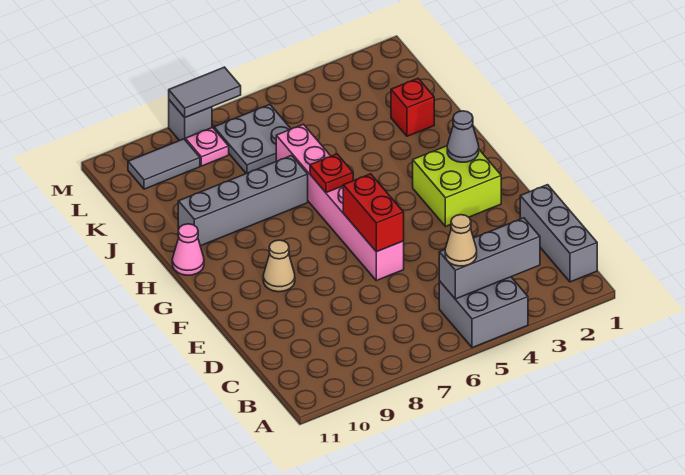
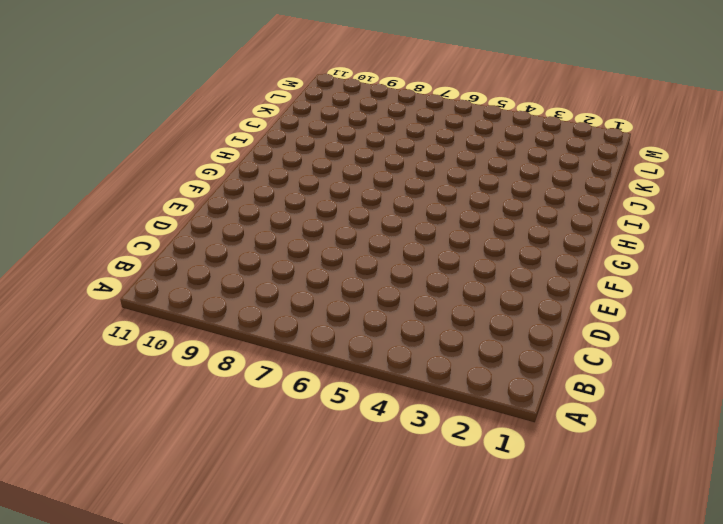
none -> grey 2x2 brick [439,277,528,348]
none -> grey 1x3 brick [520,185,597,282]
none -> pink 1x6 brick [276,124,404,281]

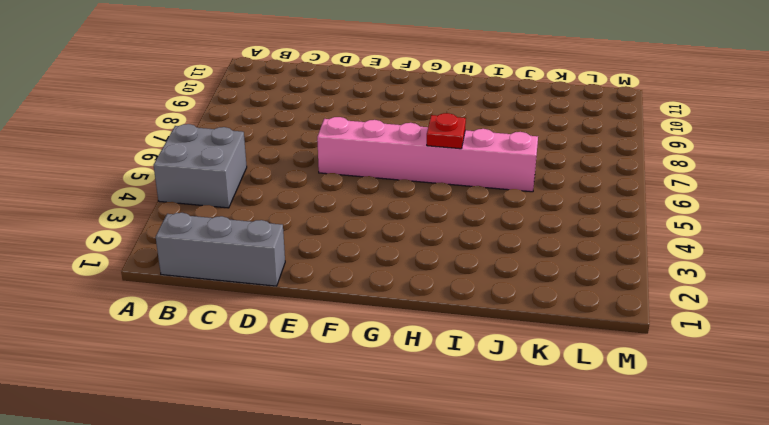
none -> lime 2x2 brick [413,146,501,226]
none -> tan 1x1 cone [263,240,295,292]
none -> pink 1x1 cone [172,224,204,275]

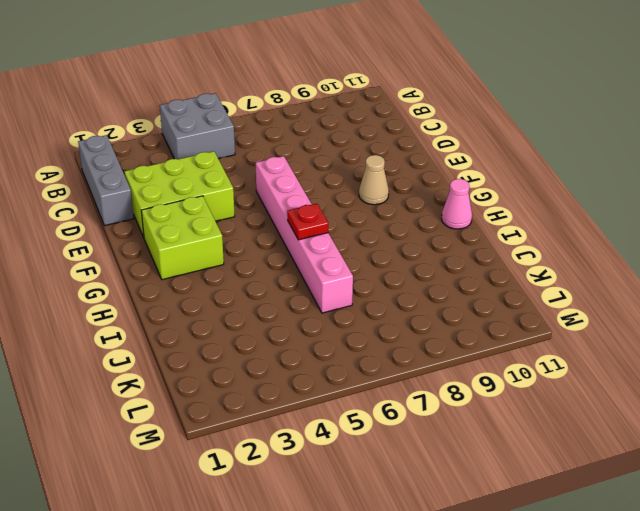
lime 2x3 brick [124,151,235,237] -> none
none -> grey 1x4 brick [178,155,308,246]
none -> red 1x1 brick [391,78,434,136]
none -> grey 2x2 plate [214,104,291,174]

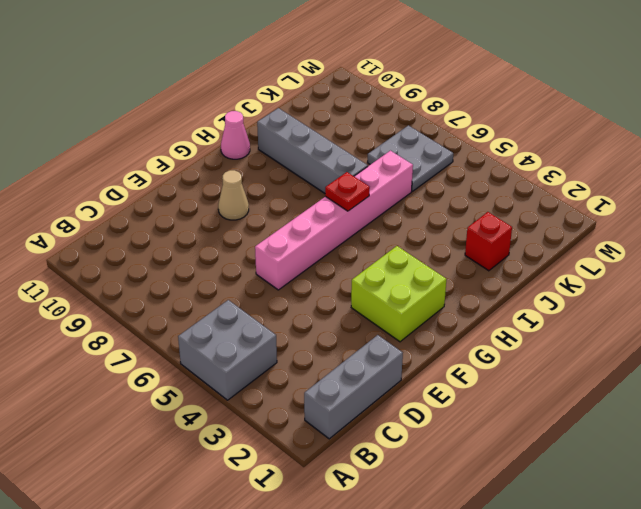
none -> pink 1x1 plate [185,127,229,166]
none -> grey 1x2 tile [128,139,200,189]
none -> grey 1x1 brick [169,100,212,141]

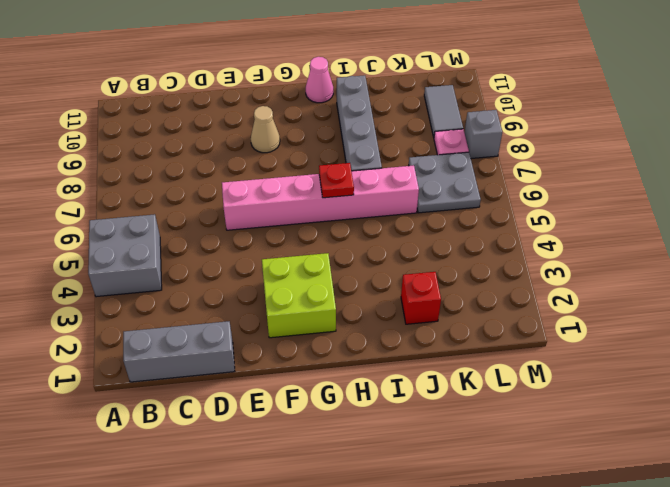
none -> grey 1x3 brick [439,218,540,299]
none -> red 1x2 brick [343,174,404,252]
none -> grey 1x1 cone [447,111,479,162]

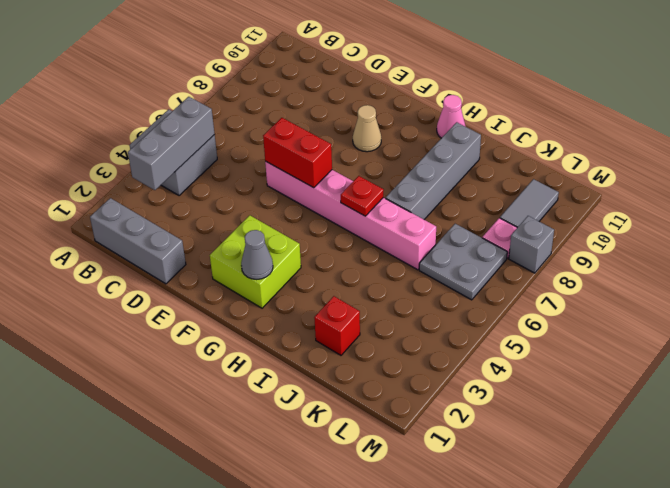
none -> grey 1x2 tile [169,67,241,117]
none -> tan 1x1 cone [445,215,477,266]

